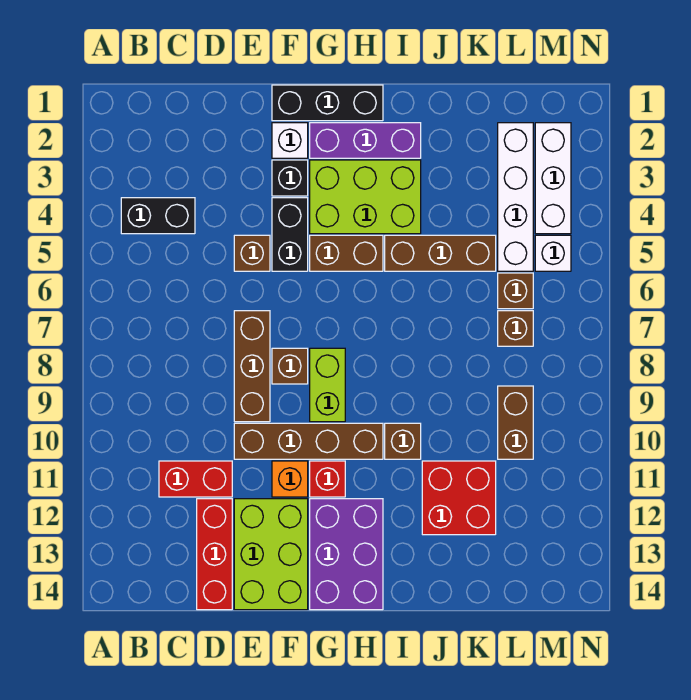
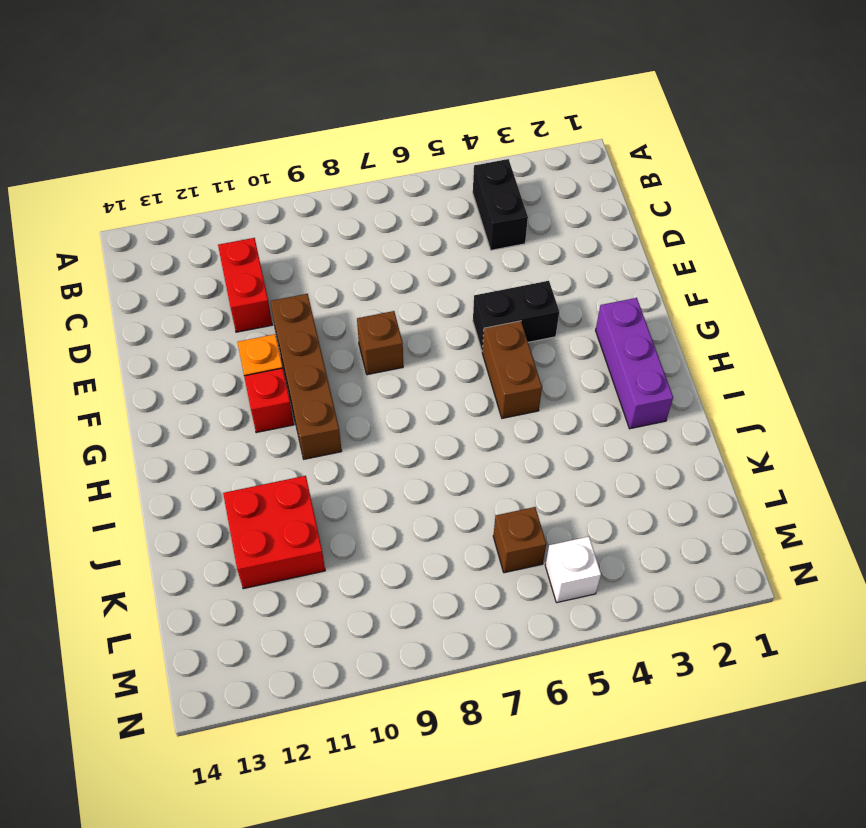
none -> red 1x3 brick [197,499,232,610]
none -> brown 1x1 brick [234,235,270,271]
none -> brown 1x3 brick [234,311,270,422]

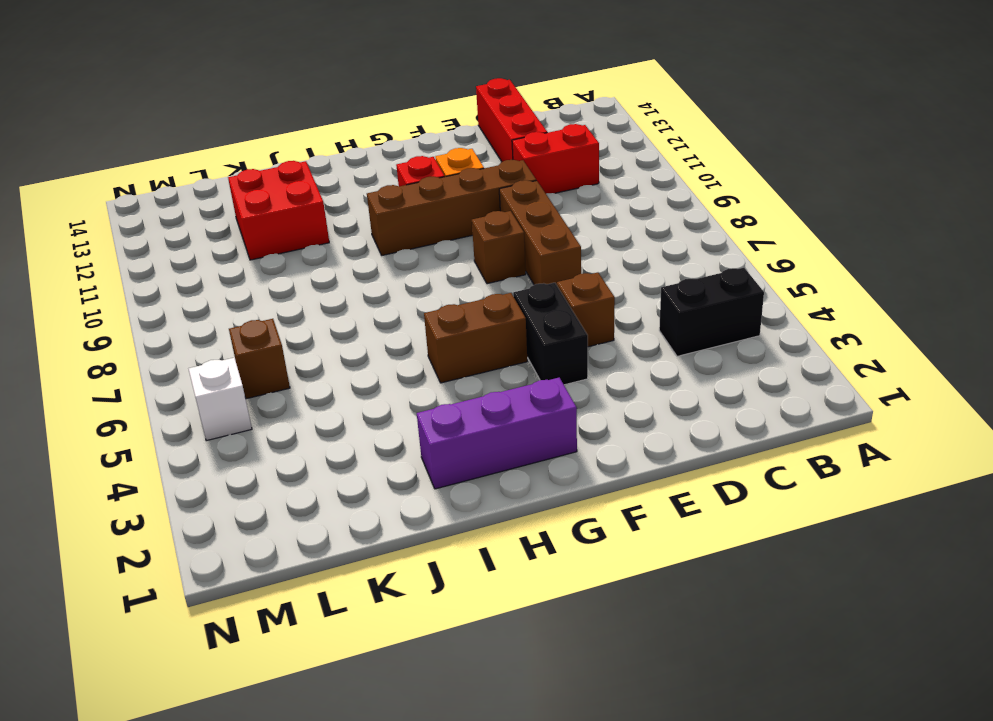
none -> lime 2x3 brick [234,499,308,610]
none -> black 1x3 brick [272,85,383,121]
none -> white 1x1 brick [272,123,308,158]

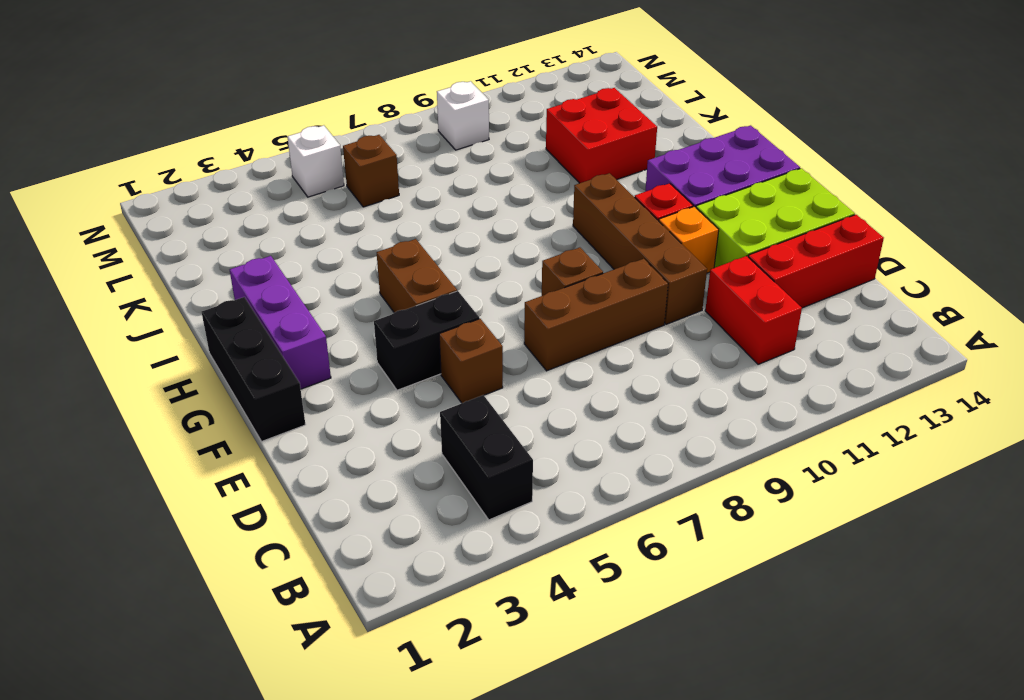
white 1x1 brick [437,81,489,150] -> white 1x1 brick moved to [272,123,308,158]
none -> black 1x1 brick [272,160,308,196]
none -> lime 2x3 brick [310,160,421,234]
none -> lime 1x2 brick [310,348,345,422]

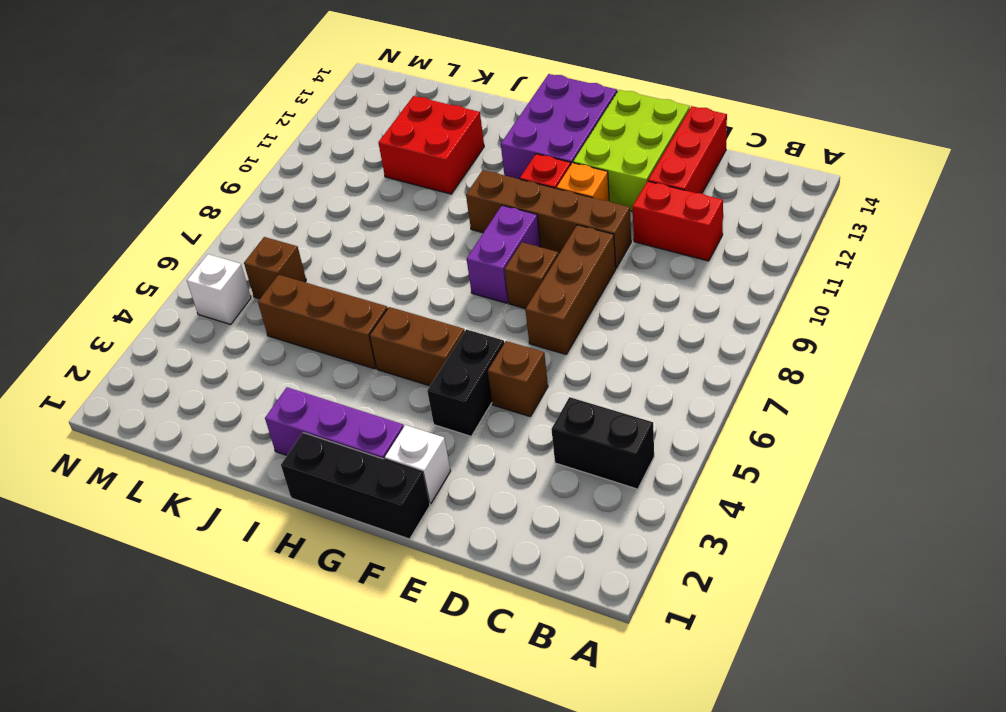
purple 1x2 brick [467,205,540,303] -> lime 1x2 brick [310,348,345,422]
none -> black 1x1 brick [272,160,308,196]
none -> lime 2x3 brick [310,160,421,234]
none -> brown 1x1 brick [385,423,421,459]

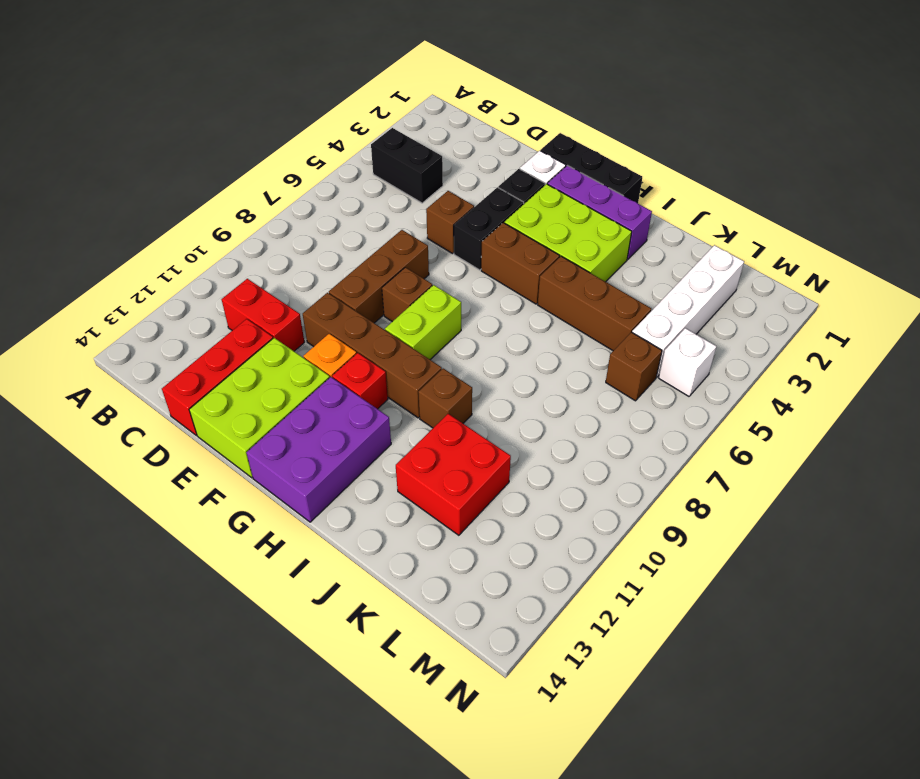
none -> brown 1x1 brick [498,311,533,346]
none -> brown 1x2 brick [498,386,533,459]
none -> white 1x3 brick [535,123,571,234]

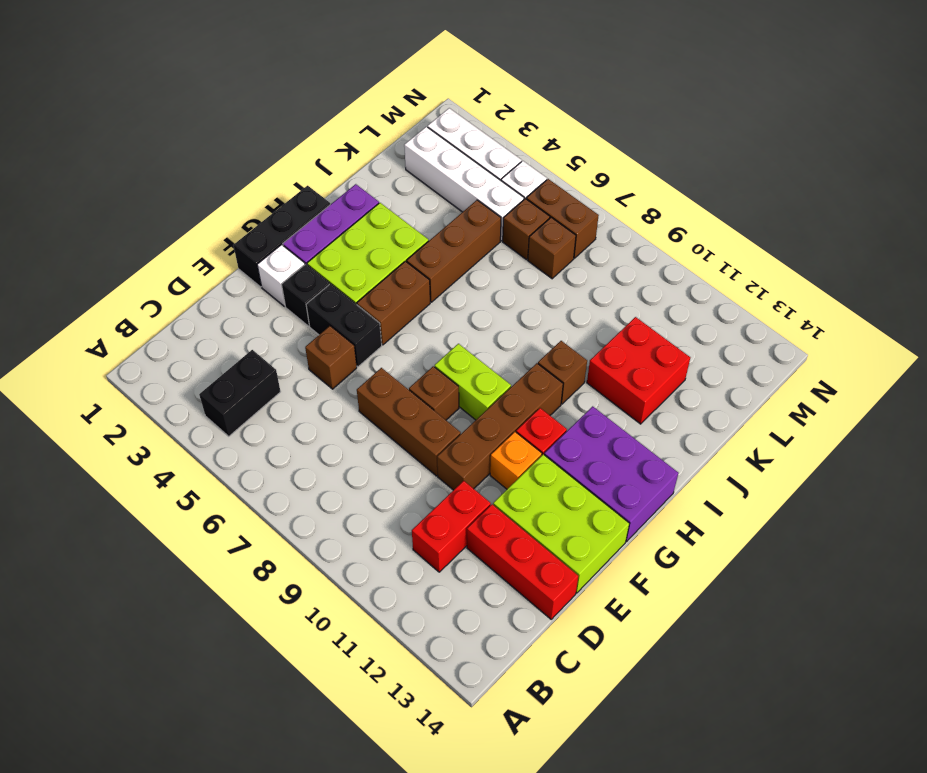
brown 1x2 brick [526,179,599,258] -> brown 1x2 brick moved to [498,386,533,459]

